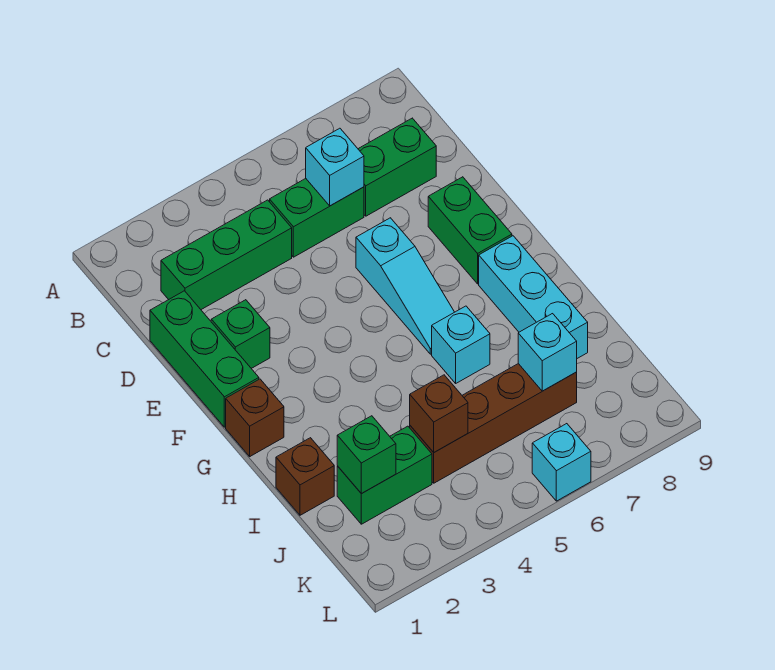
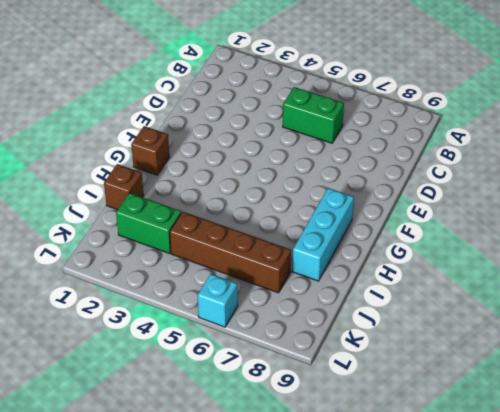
none -> green 1x3 brick [161,200,292,310]
none -> green 1x2 brick [358,118,436,216]
none -> green 1x3 brick [150,291,259,427]

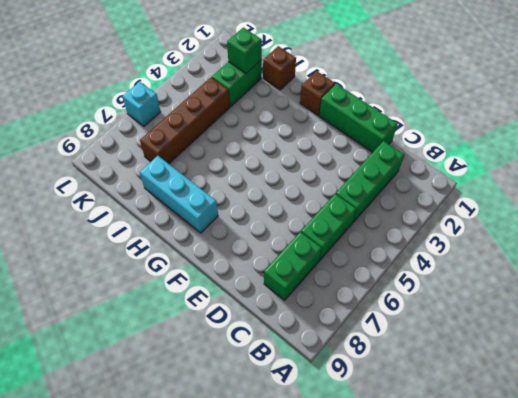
none -> green 1x1 brick [211,300,270,368]
none -> cyan 1x3 slope [356,218,454,354]
none -> green 1x2 brick [428,177,512,284]

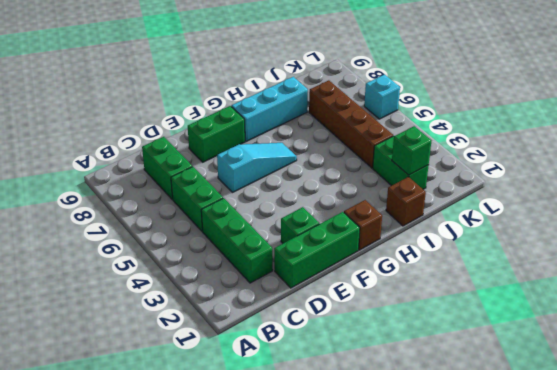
none -> cyan 1x1 brick [432,306,490,383]
none -> cyan 1x1 brick [306,128,364,206]
none -> brown 1x1 brick [410,375,468,452]

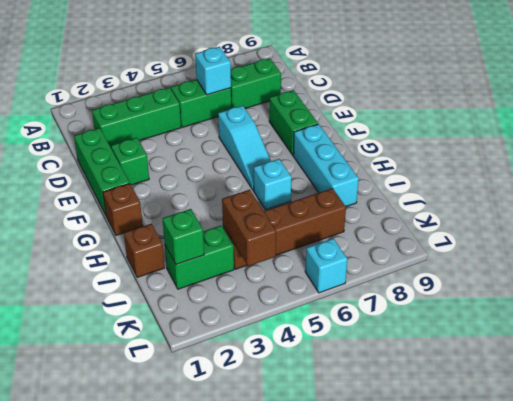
brown 1x2 brick [222,190,276,266] -> brown 1x1 brick [410,375,468,452]
none -> cyan 1x1 brick [518,314,577,391]

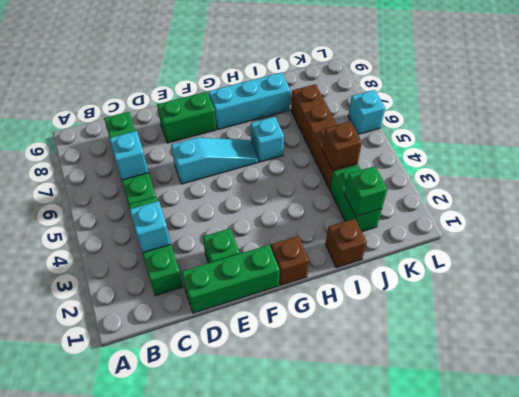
cyan 1x1 brick [130,201,171,253] -> cyan 1x1 brick moved to [518,314,577,391]

